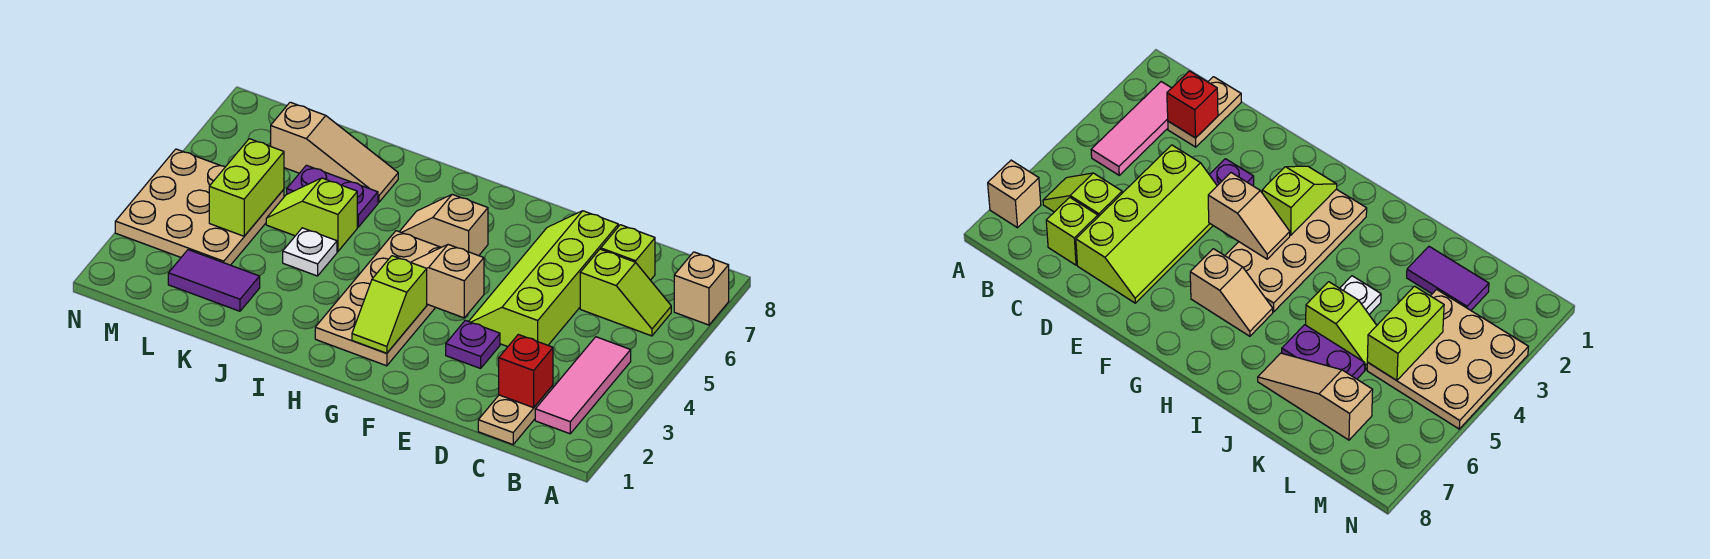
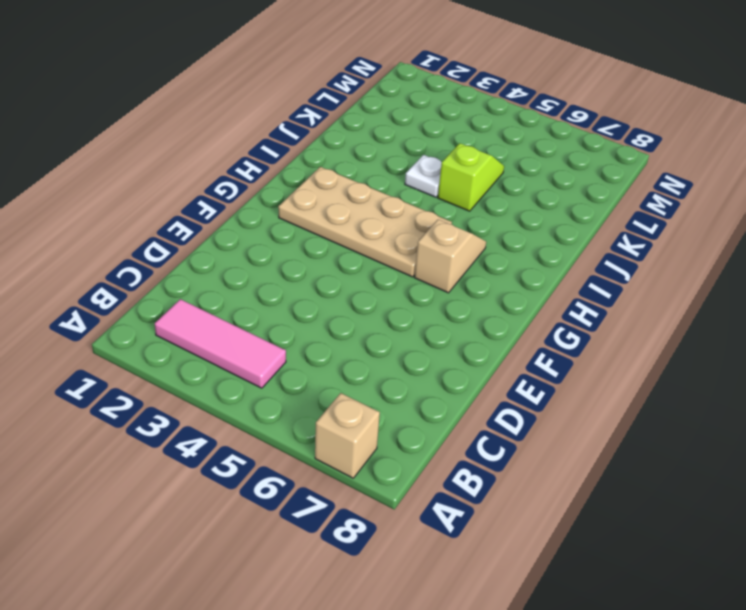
none -> lime 1x2 slope [580,249,671,336]
none -> tan 1x2 plate [478,385,553,445]
none -> lime 1x1 brick [601,225,655,280]

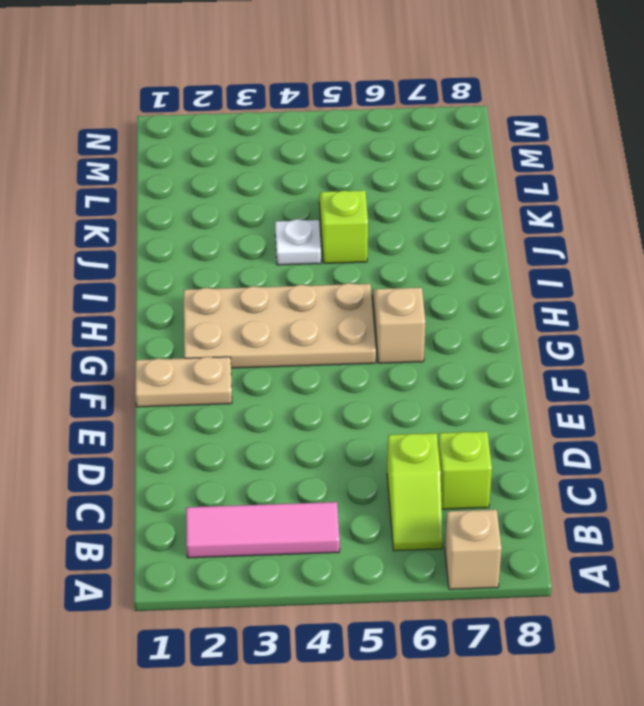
tan 1x2 plate [135,357,232,407] -> tan 1x2 plate moved to [478,385,553,445]
none -> lime 2x4 slope [469,211,618,347]
none -> purple 1x1 plate [446,320,500,368]
none -> purple 1x2 plate [287,165,378,227]

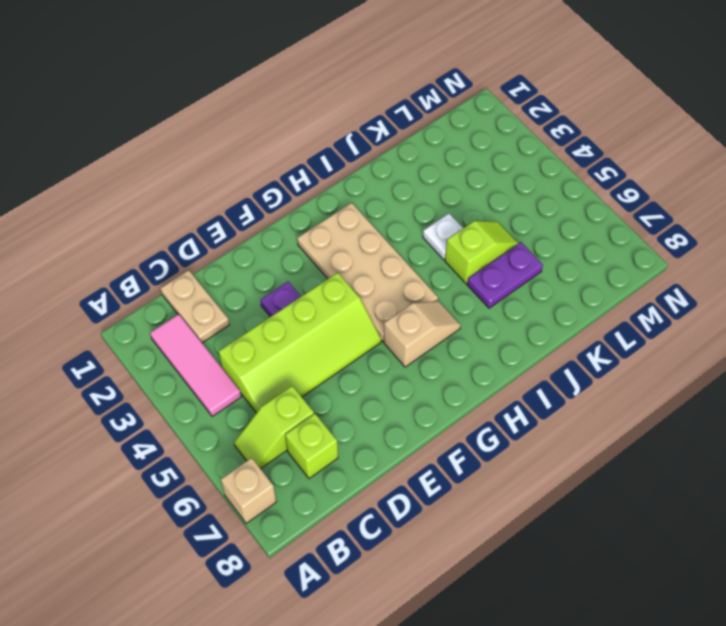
lime 2x4 slope [219,273,381,413] -> lime 2x4 slope turned to [469,211,618,347]
none -> tan 1x3 slope [271,102,398,203]
none -> purple 1x2 tile [168,250,260,311]
none -> tan 3x3 plate [115,149,284,265]

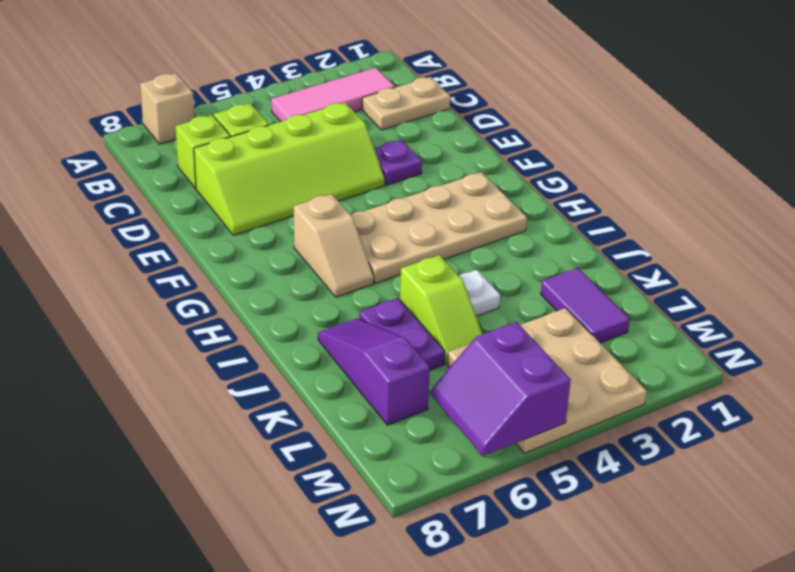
purple 1x3 slope [318,318,430,425] -> tan 1x3 slope [271,102,398,203]
purple 2x2 slope [432,322,571,456] -> none
none -> red 1x1 brick [499,335,553,408]
none -> tan 1x2 slope [411,245,484,318]
none -> lime 1x2 slope [352,256,427,353]

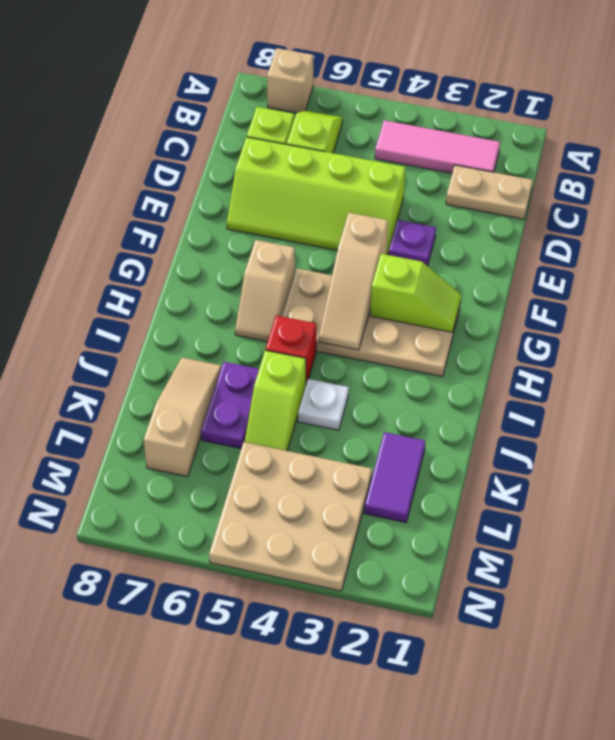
tan 1x3 slope [319,213,388,350] -> tan 1x2 slope [411,245,484,318]
red 1x1 brick [266,315,316,384] -> red 1x1 brick moved to [499,335,553,408]
none -> lime 1x2 brick [209,139,284,236]

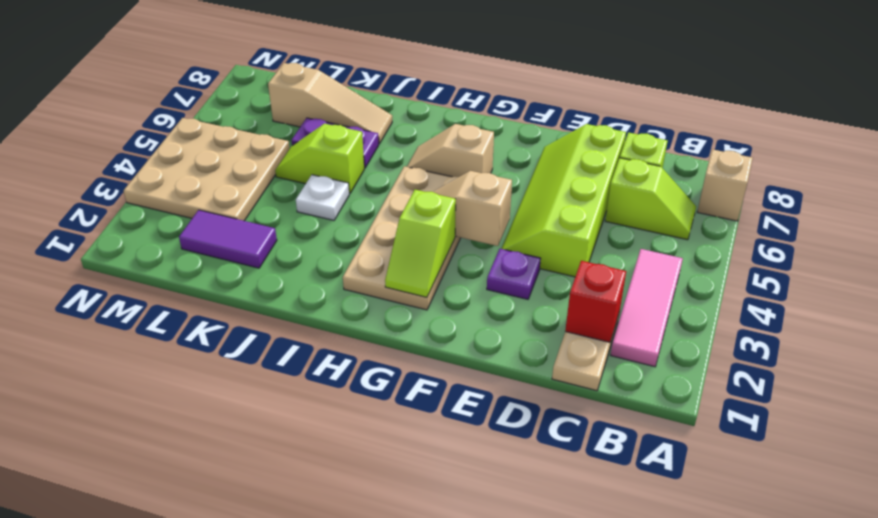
none -> lime 1x2 brick [209,139,284,236]

